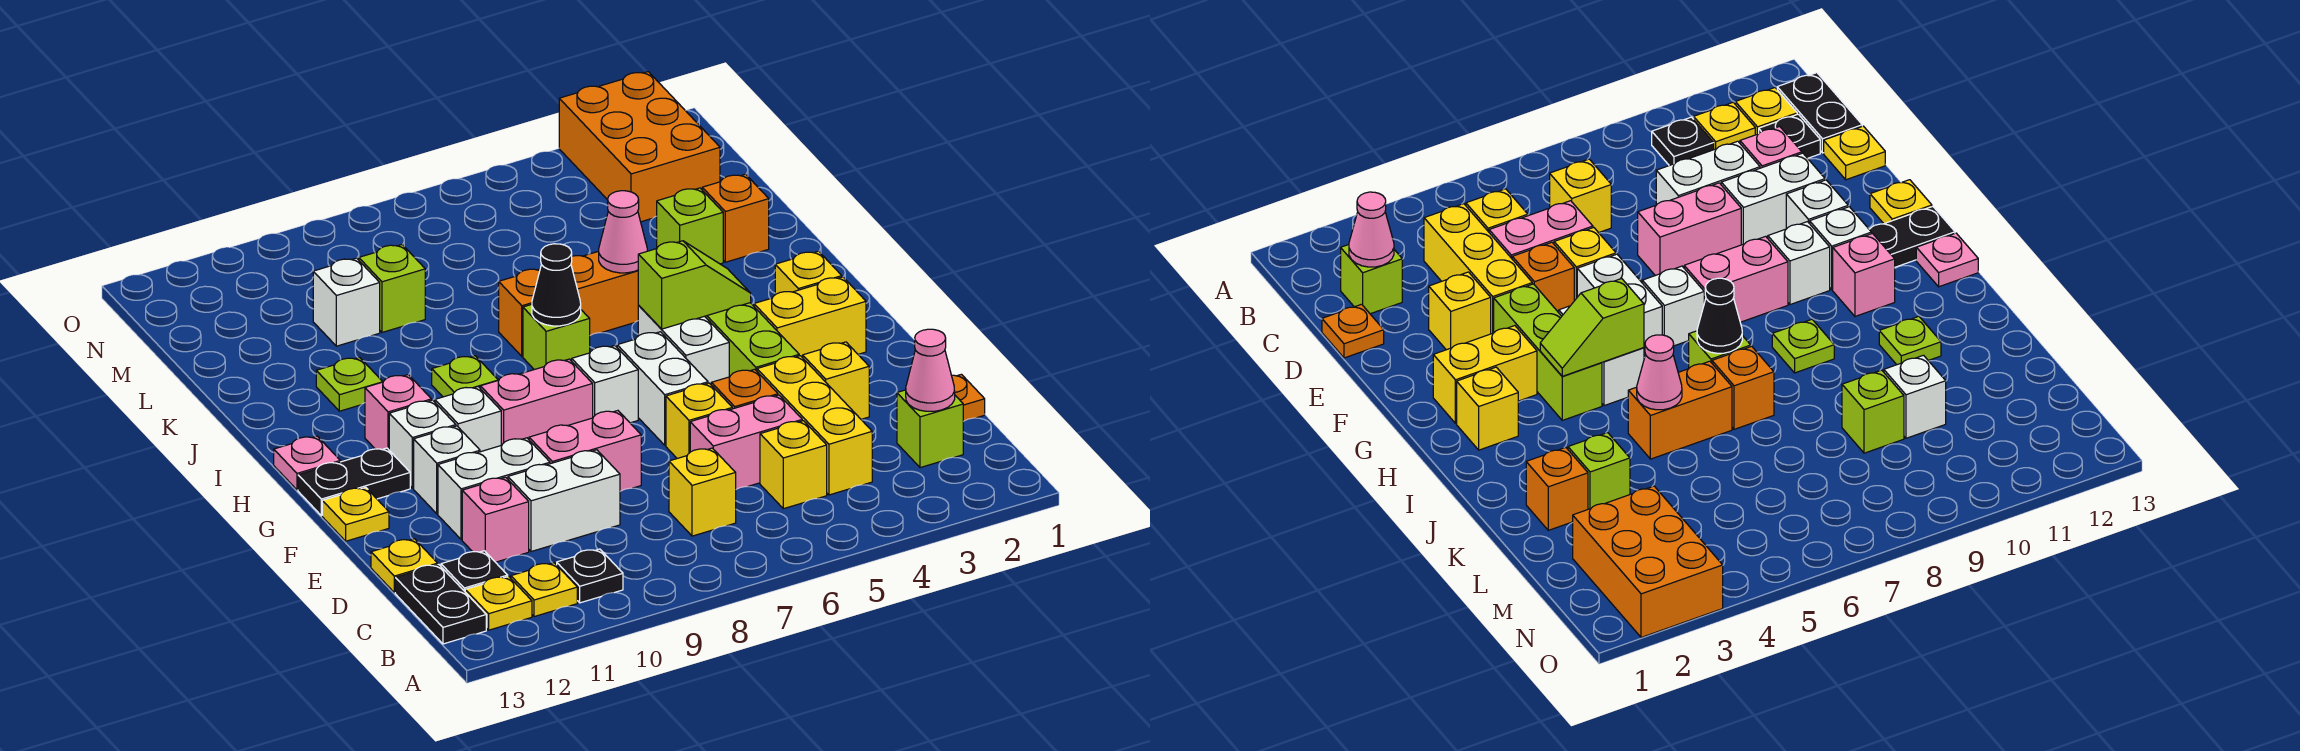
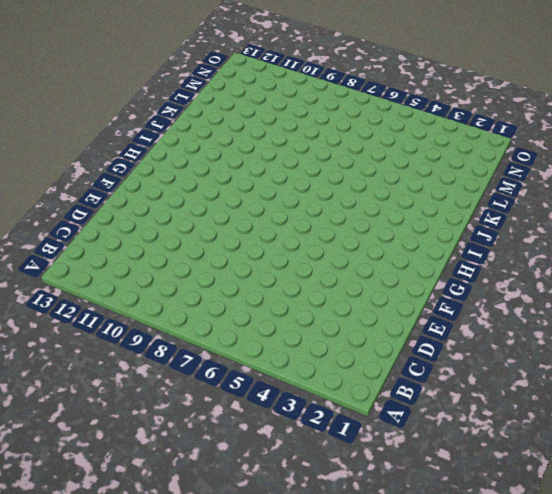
none -> black 1x1 plate [557,549,623,603]
none -> yellow 1x1 plate [511,563,577,617]
none -> yellow 1x1 plate [465,576,532,630]
none -> black 1x2 plate [395,564,486,644]

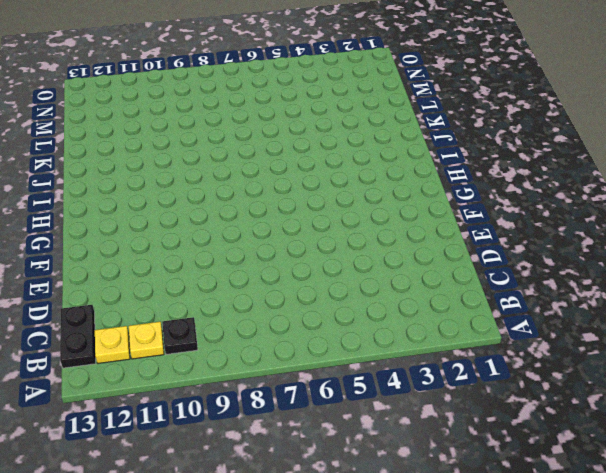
none -> lime 1x1 brick [897,390,963,468]
none -> yellow 1x3 brick [757,356,872,495]
none -> yellow 1x1 brick [760,421,827,509]
none -> yellow 1x1 brick [669,448,736,536]

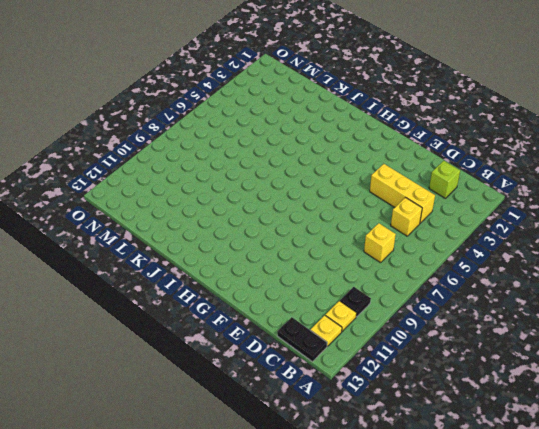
none -> black 1x1 plate [441,551,508,591]
none -> orange 1x1 plate [952,374,985,422]
none -> pink 1x2 brick [690,395,802,489]
none -> white 1x2 brick [508,450,620,552]

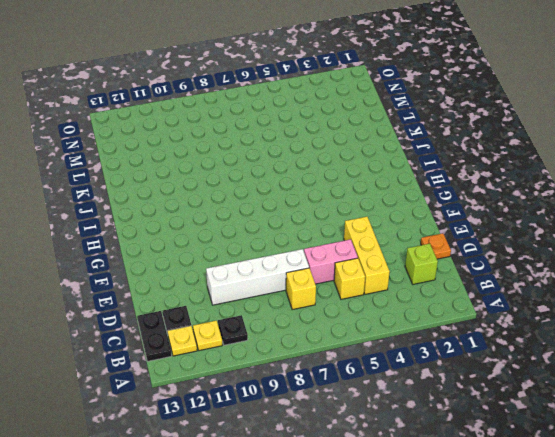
white 1x4 brick [206,249,309,305] -> white 1x2 brick [508,450,620,552]
none -> pink 1x1 brick [462,477,529,562]
none -> yellow 1x1 plate [371,539,438,593]
none -> yellow 1x1 brick [803,342,869,419]
none -> orange 1x1 brick [711,369,778,409]

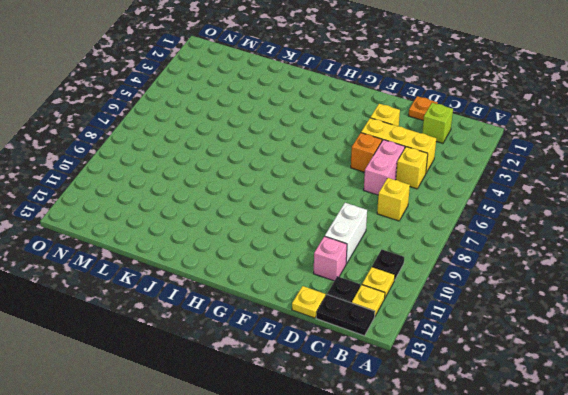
none -> yellow 1x1 brick [666,383,732,458]
none -> pink 1x2 brick [529,411,641,491]
none -> white 1x2 brick [438,438,550,540]
none -> lime 1x3 brick [705,303,799,377]

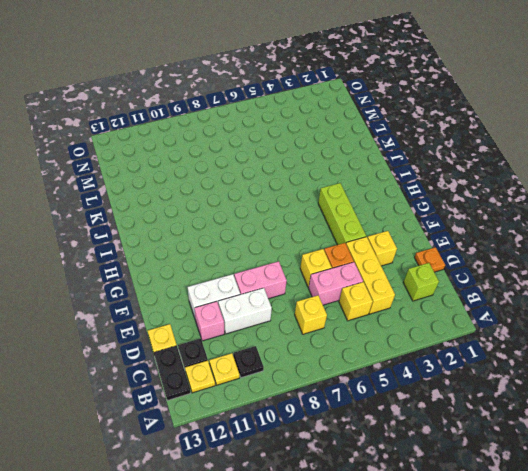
none -> white 1x2 brick [617,332,708,445]
none -> white 1x1 brick [414,426,480,514]
none -> yellow 1x1 plate [322,487,389,541]
none -> yellow 1x2 brick [754,277,866,358]

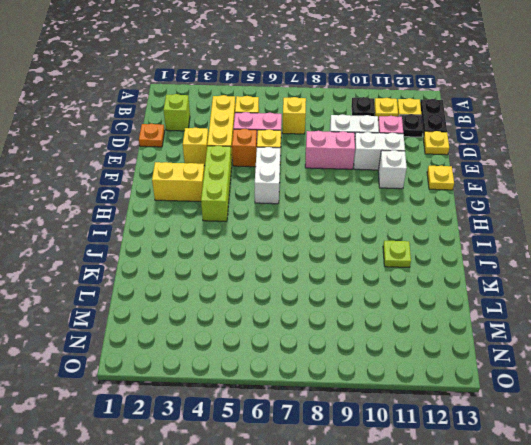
none -> white 1x2 brick [638,306,729,384]
none -> white 1x1 brick [572,346,638,423]
none -> pink 1x2 brick [480,359,593,445]
none -> white 1x1 brick [435,387,501,452]

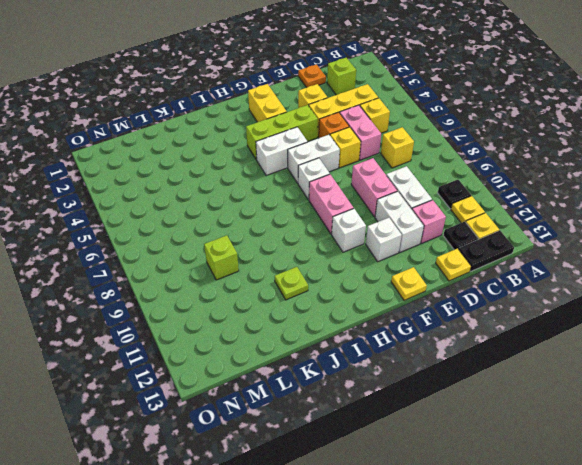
none -> white 1x1 brick [389,400,456,488]
none -> black 1x2 plate [298,448,410,516]
none -> yellow 1x1 brick [775,251,842,295]
none -> pink 1x1 brick [365,375,432,450]

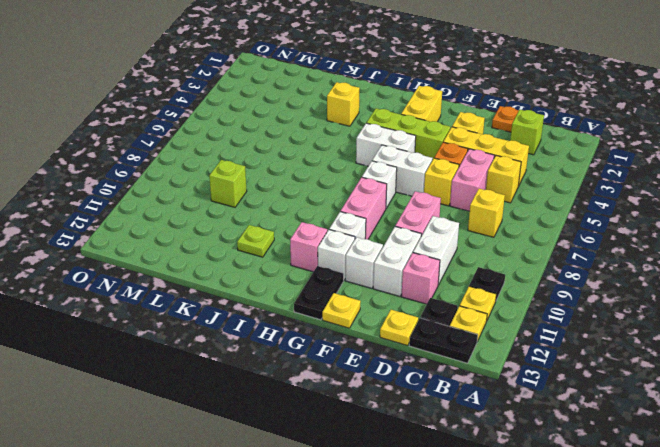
yellow 1x1 brick [327,82,360,126] -> yellow 1x1 brick moved to [775,251,842,295]
none -> pink 1x1 plate [274,436,340,490]
none -> lime 1x1 brick [523,304,590,370]
none -> lime 1x1 plate [432,356,498,397]
none -> orange 1x2 brick [571,251,639,335]

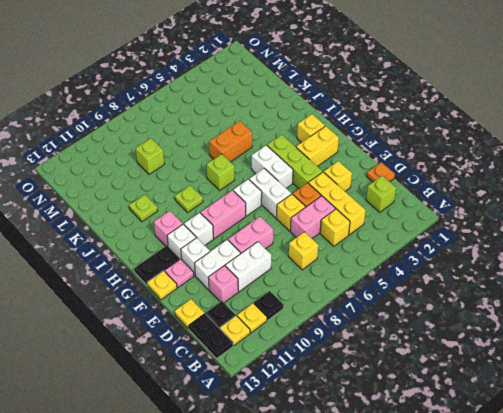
pink 1x1 plate [165,259,194,287] -> pink 1x1 plate moved to [274,436,340,490]
none -> orange 1x1 brick [499,269,540,356]
none -> orange 1x1 brick [702,174,769,262]
none -> lime 1x1 brick [657,188,723,264]
none -> white 1x1 brick [313,258,380,346]

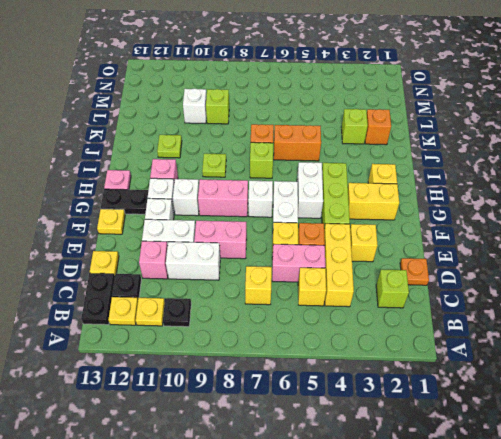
none -> orange 2x3 brick [559,72,720,222]
none -> pink 1x1 cone [906,329,955,411]
none -> lime 1x2 slope [638,241,751,329]
none -> black 1x1 cone [532,244,581,326]

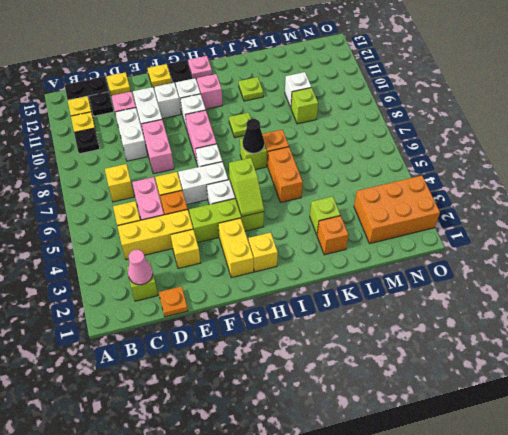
none -> pink 1x1 cone [599,191,647,273]

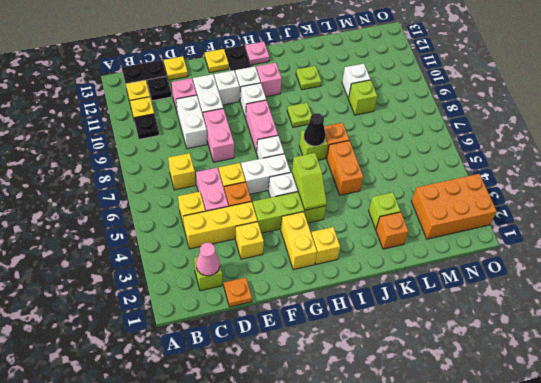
none -> pink 1x1 cone [599,191,647,273]

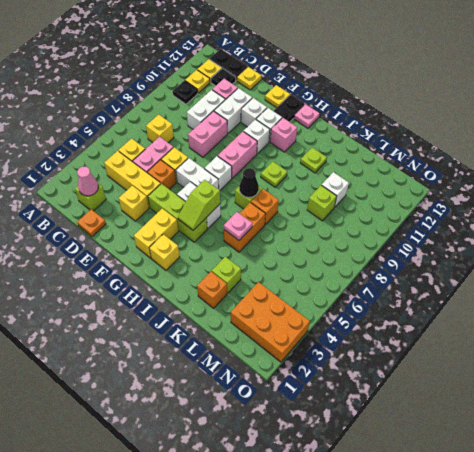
pink 1x1 plate [224,212,252,240] -> pink 1x1 cone [599,191,647,273]

